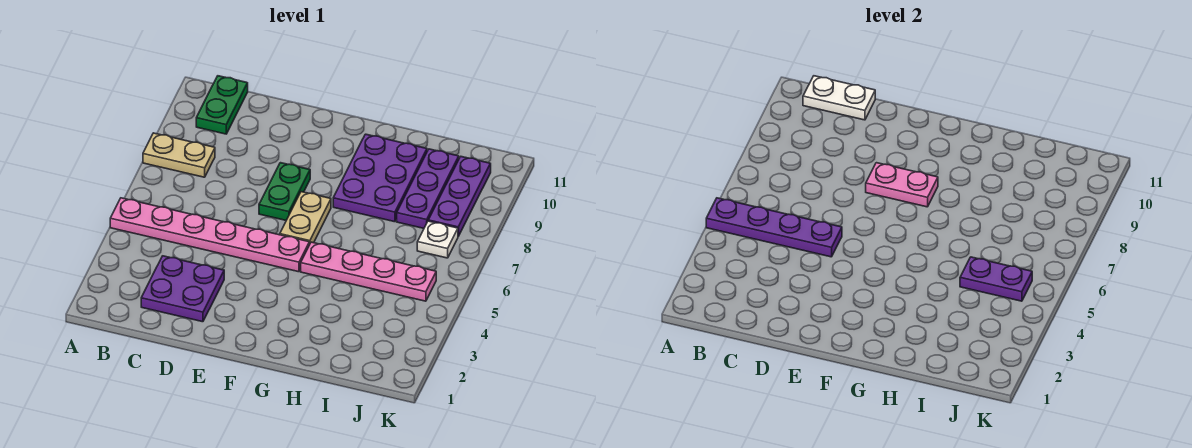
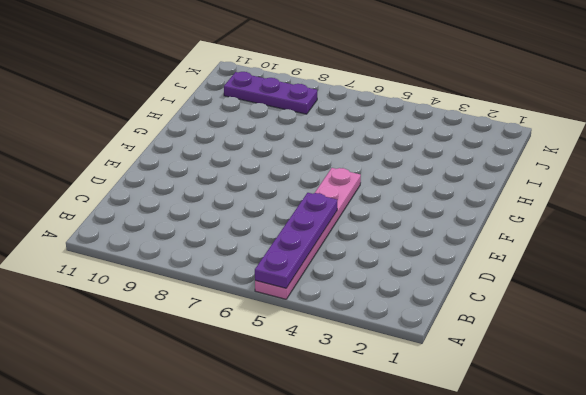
none -> tan 1x2 plate [143,133,215,177]
none -> green 1x2 plate [196,76,248,134]
none -> purple 2x2 plate [141,256,224,322]

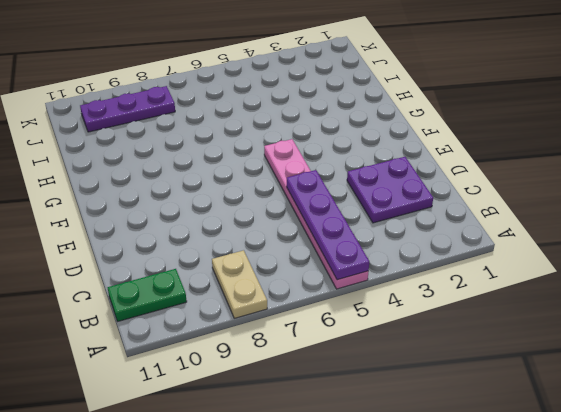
none -> green 1x2 plate [259,163,310,220]
none -> tan 1x2 plate [280,192,331,245]
none -> pink 1x4 plate [301,242,436,301]

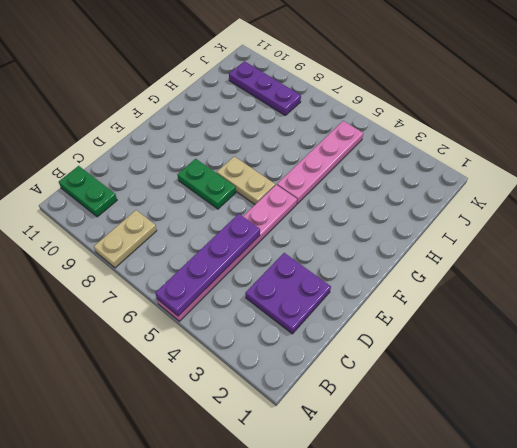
none -> purple 2x3 plate [333,134,427,222]
none -> purple 1x3 plate [397,149,459,228]
none -> white 1x1 plate [417,221,458,258]

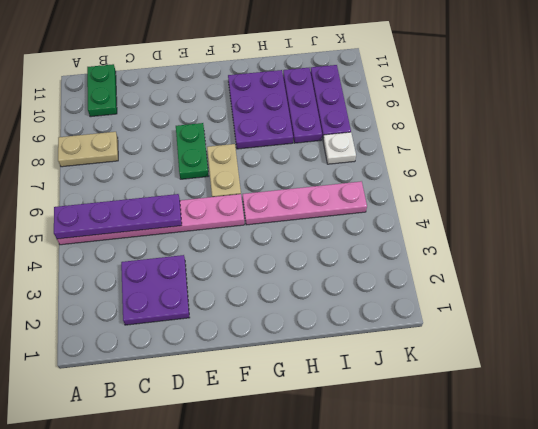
none -> white 1x2 plate [803,76,875,120]
none -> pink 1x2 plate [866,163,938,207]
none -> purple 1x2 plate [960,257,1032,301]

